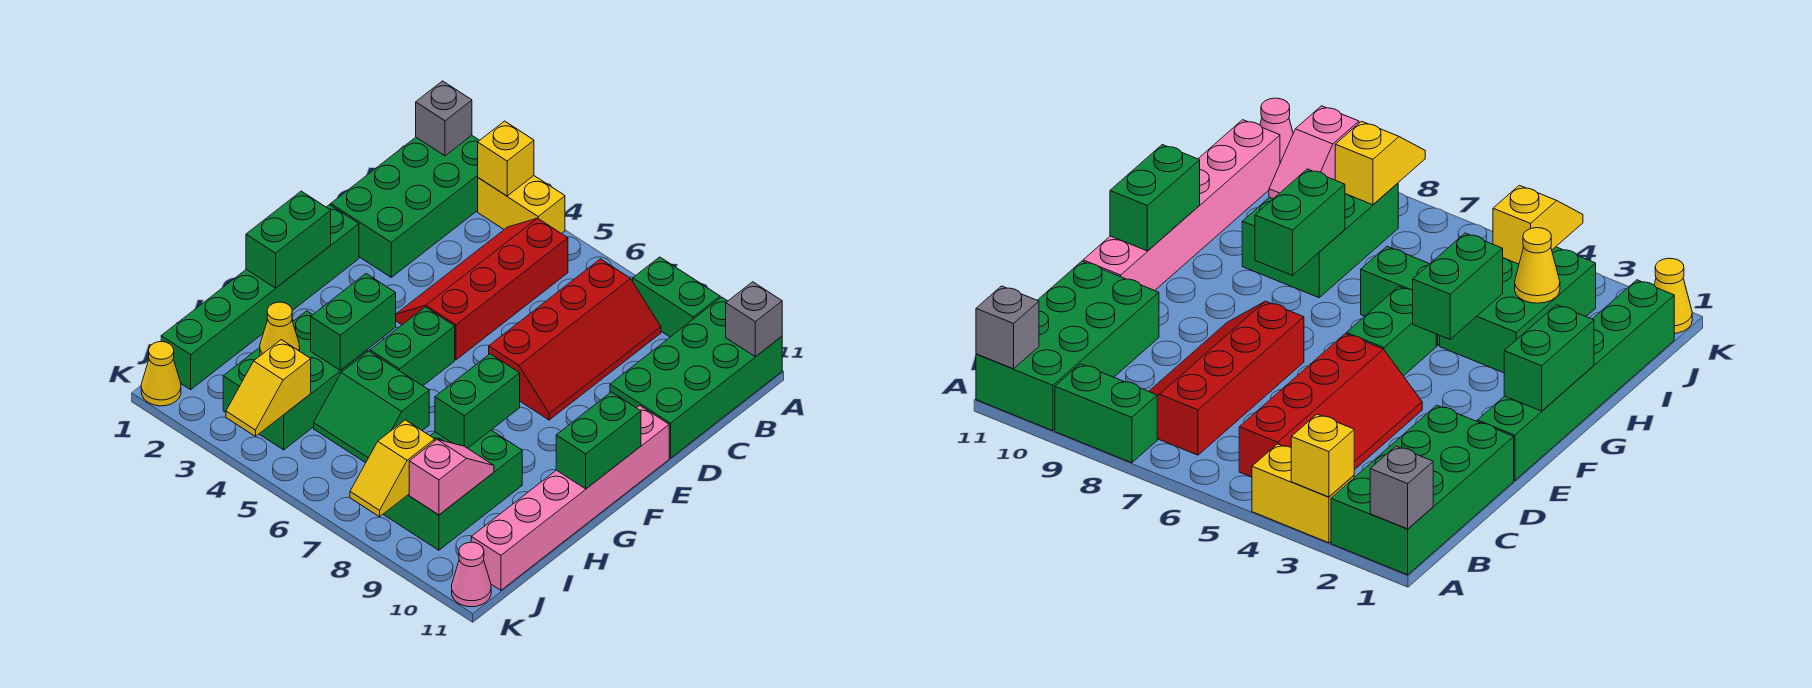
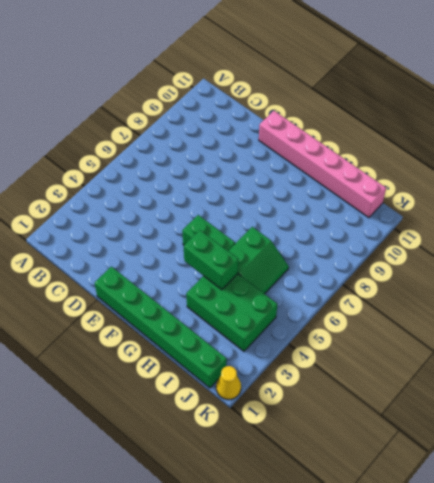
none -> green 2x4 brick [331,136,480,277]
none -> yellow 1x2 brick [478,176,565,234]
none -> green 1x2 brick [633,257,720,337]

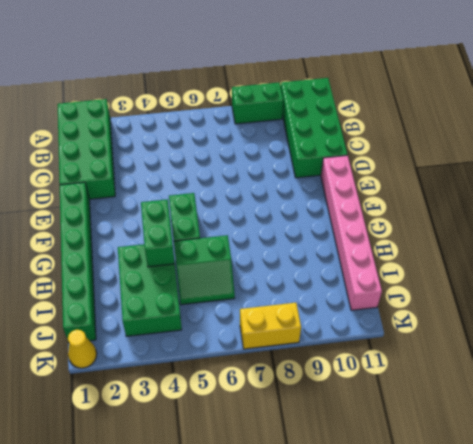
yellow 1x2 brick [240,303,301,349] -> yellow 1x2 brick moved to [478,176,565,234]
none -> red 2x4 slope [396,218,568,360]
none -> red 2x4 slope [489,259,661,420]
none -> green 2x3 brick [383,430,522,550]

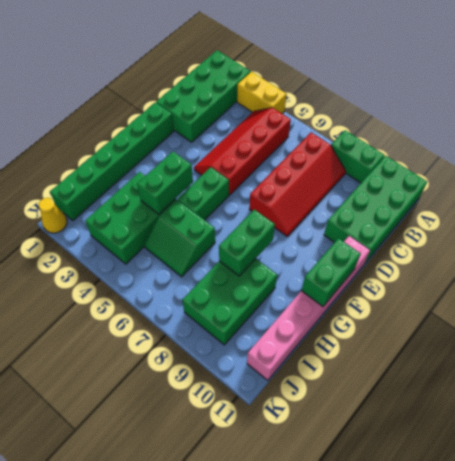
none -> pink 1x1 cone [452,542,491,607]
none -> grey 1x1 brick [416,81,472,156]
none -> yellow 1x1 brick [478,121,534,196]

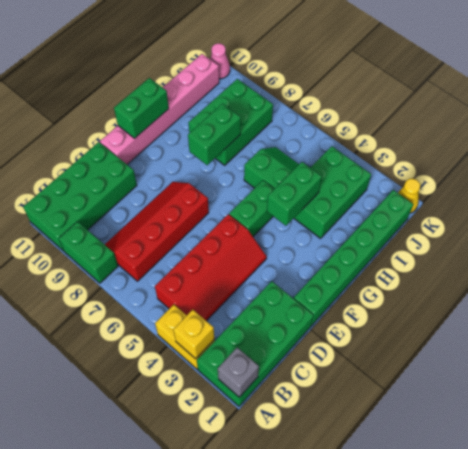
none -> grey 1x1 brick [726,282,782,356]
none -> green 1x2 brick [246,191,331,288]
none -> yellow 1x1 cone [260,302,300,356]

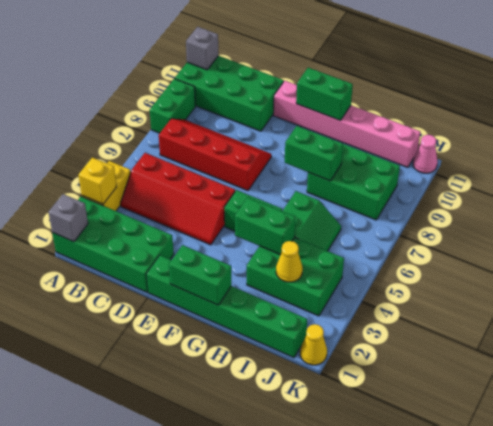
none -> pink 1x2 slope [409,440,494,515]
none -> yellow 1x2 slope [226,340,311,436]
none -> yellow 1x2 slope [350,420,435,517]

